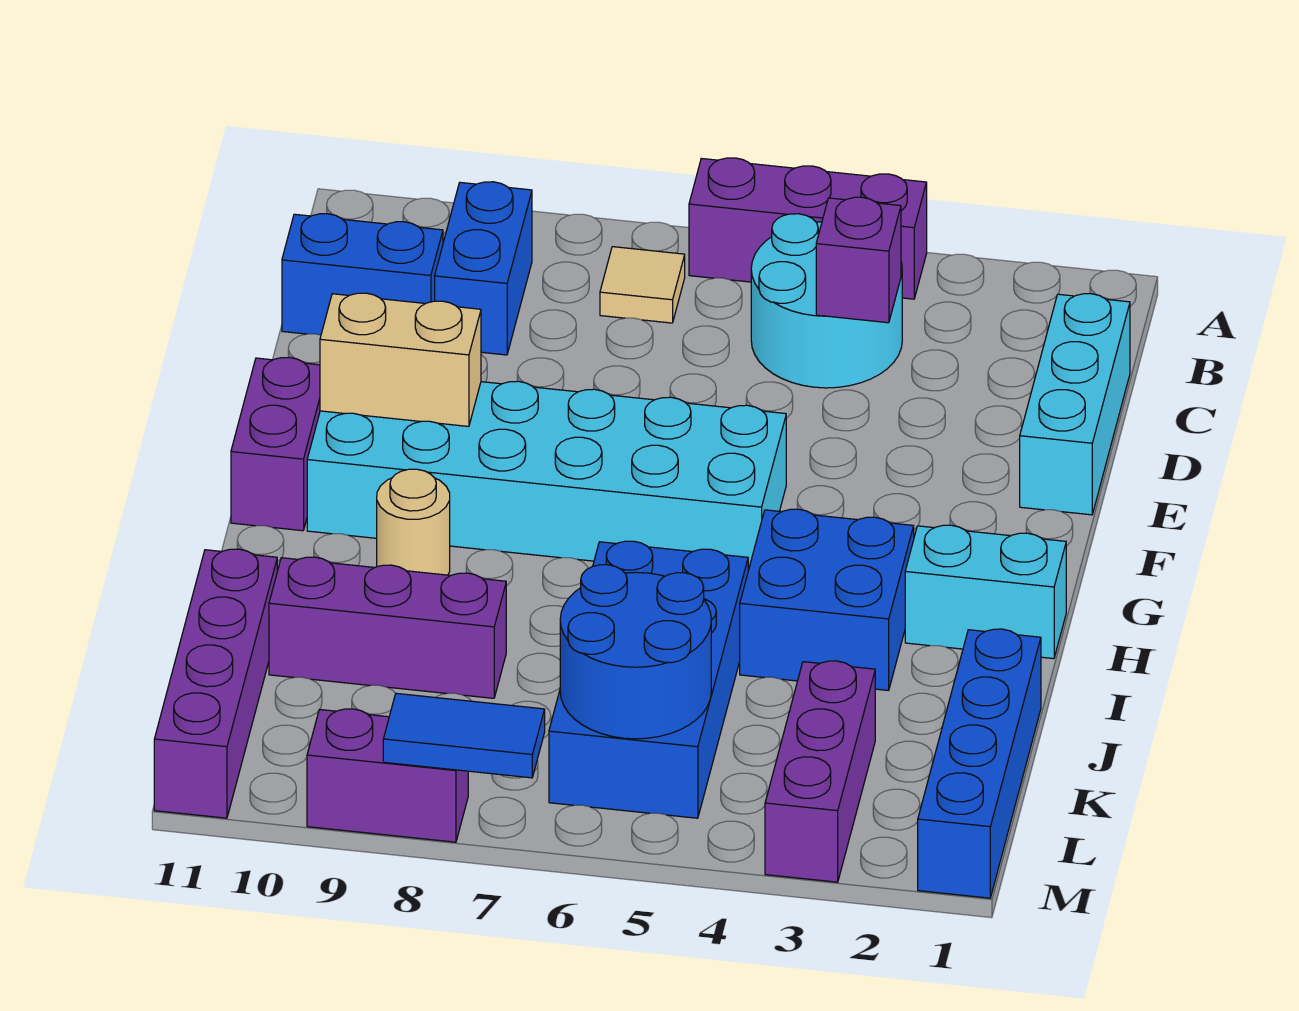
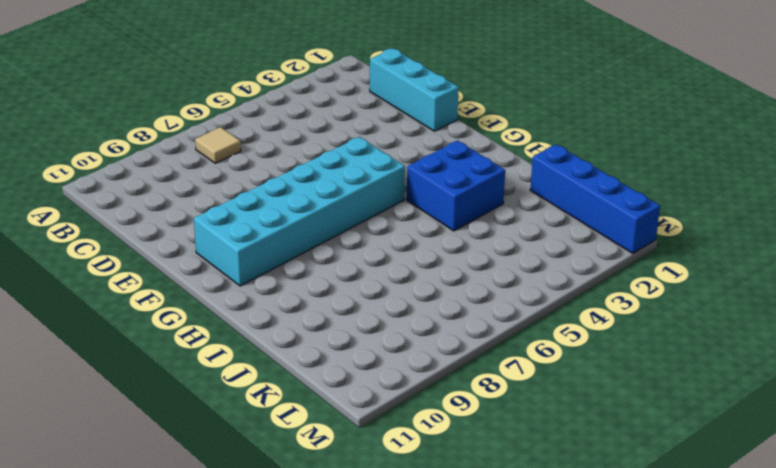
none -> purple 1x3 brick [689,158,927,299]
none -> cyan 2x2 round brick [751,214,902,388]
none -> blue 1x2 brick [435,182,532,355]

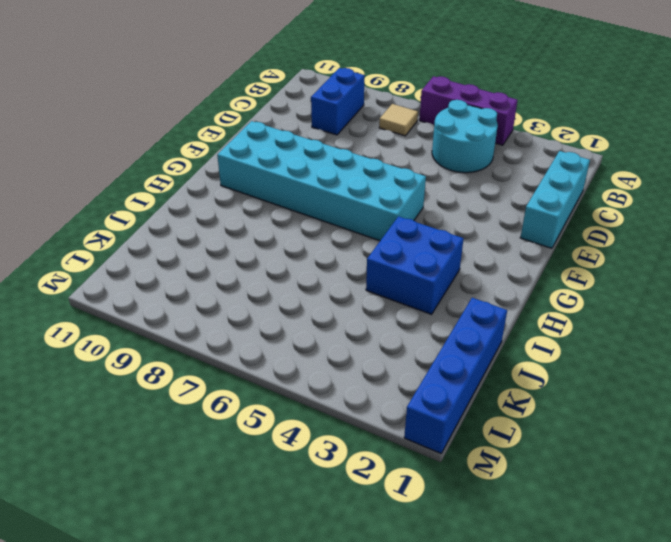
none -> blue 1x2 brick [282,214,443,335]
none -> purple 1x2 brick [231,357,320,531]
none -> cyan 1x2 brick [905,525,1066,659]

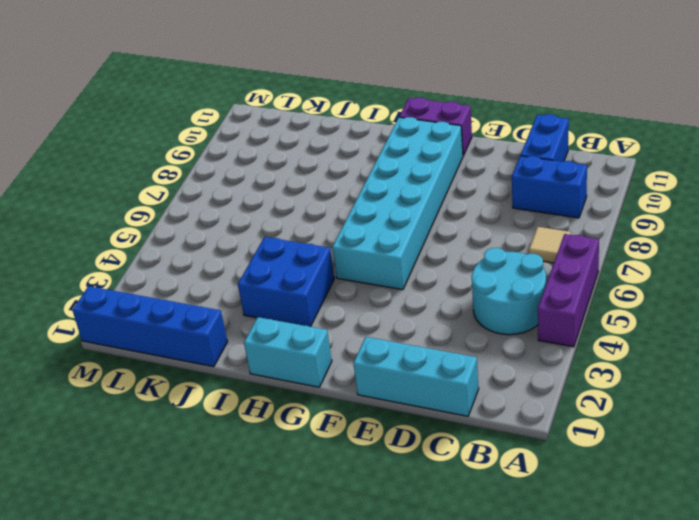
cyan 1x2 brick [244,317,332,387] -> cyan 1x2 brick turned to [905,525,1066,659]
none -> tan 1x1 round brick [377,469,450,575]
none -> blue 2x4 brick [549,541,748,818]
none -> purple 1x3 brick [269,557,506,698]

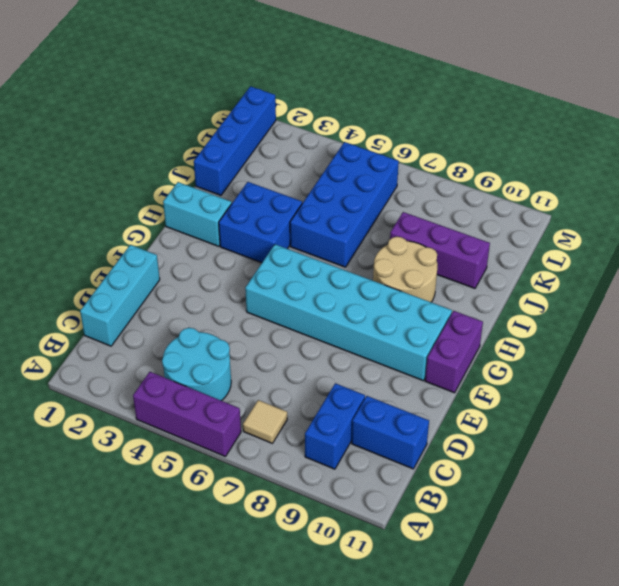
tan 2x2 round brick [373,237,438,302] -> tan 1x1 round brick [377,469,450,575]
none -> purple 1x4 brick [154,549,277,818]
none -> purple 1x3 brick [765,661,875,882]
none -> purple 1x2 brick [307,709,468,842]

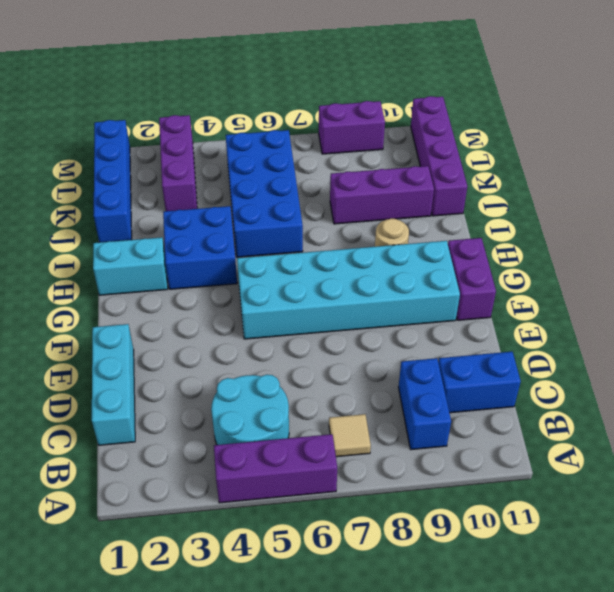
none -> purple 1x1 brick [816,197,901,323]
none -> tan 1x2 brick [320,293,481,426]
none -> blue 2x2 round brick [560,565,711,739]

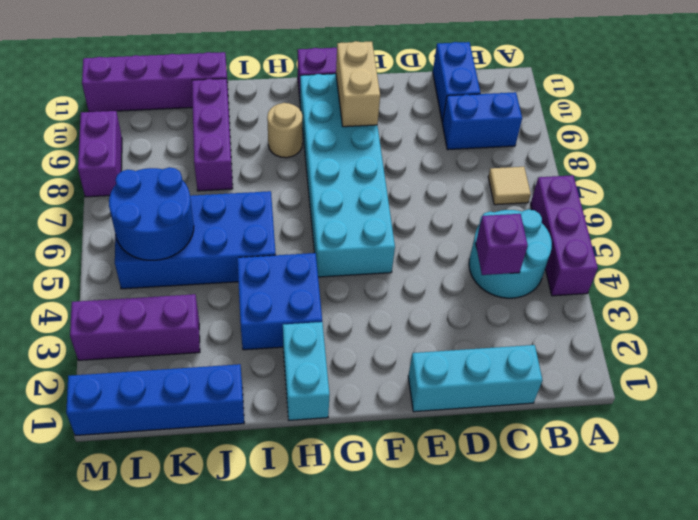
none -> blue 1x2 tile [383,693,545,778]

